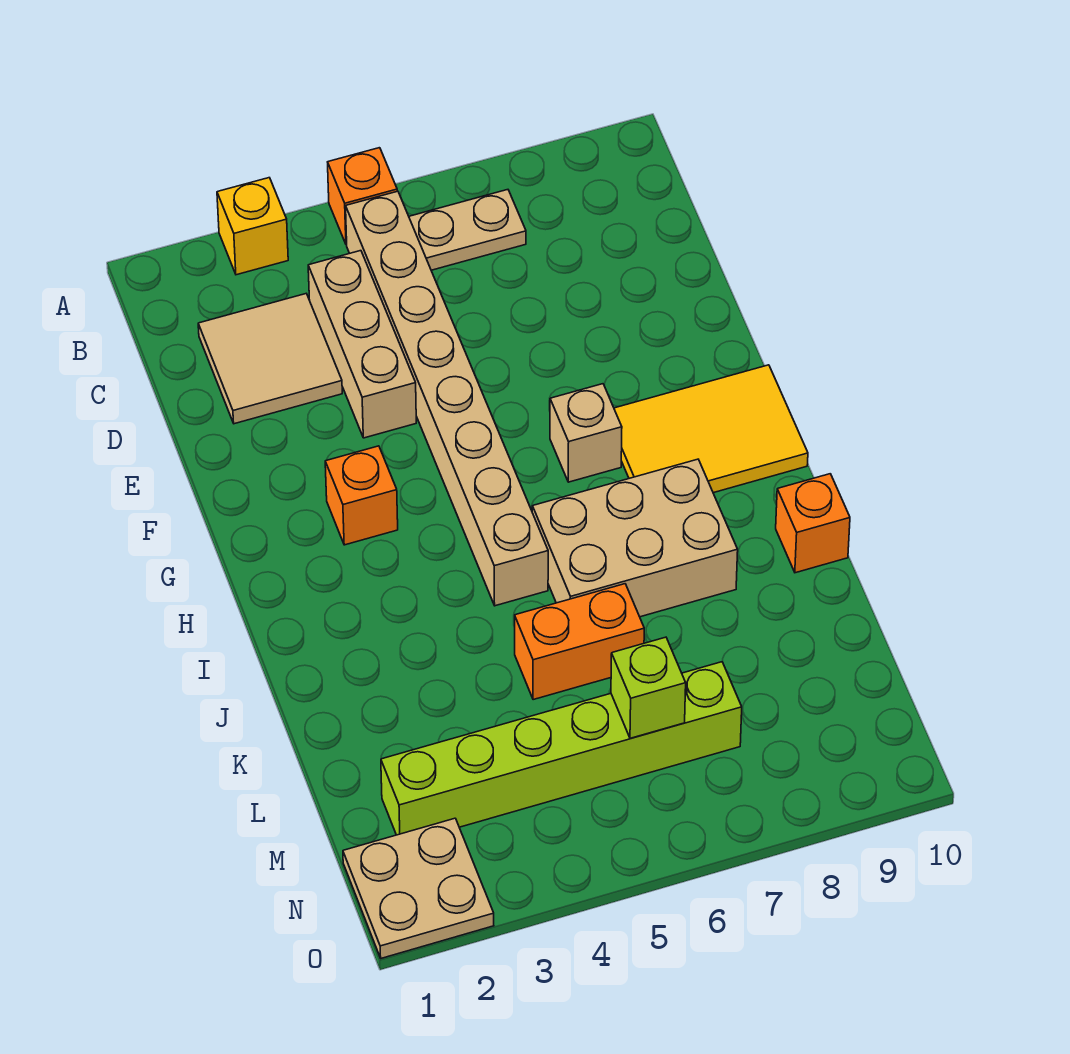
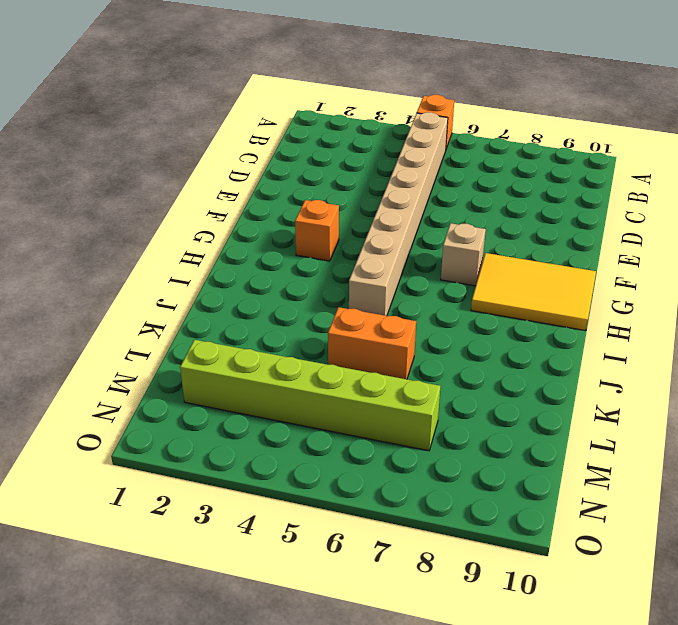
none -> yellow 1x1 brick [217,178,288,275]
none -> tan 1x2 plate [409,190,526,270]
none -> tan 2x2 tile [198,294,342,424]

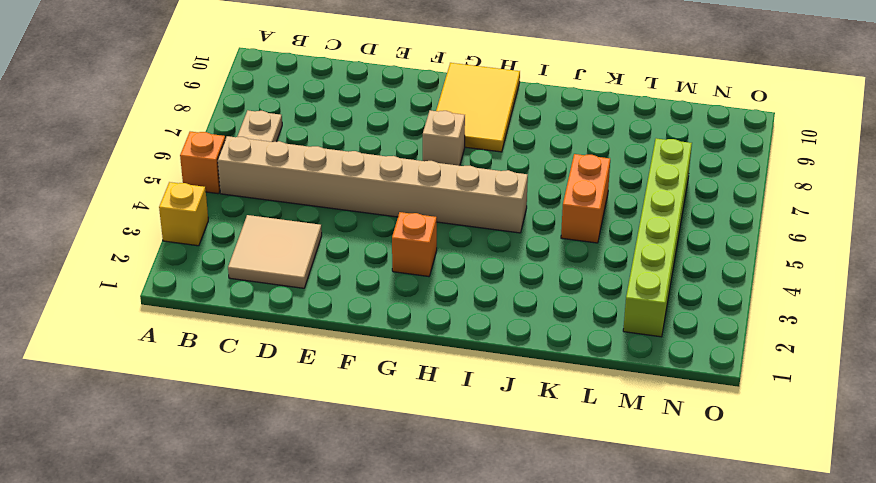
none -> tan 1x3 brick [308,251,416,438]
none -> tan 2x3 brick [532,459,738,617]
none -> orange 1x1 brick [776,474,850,573]

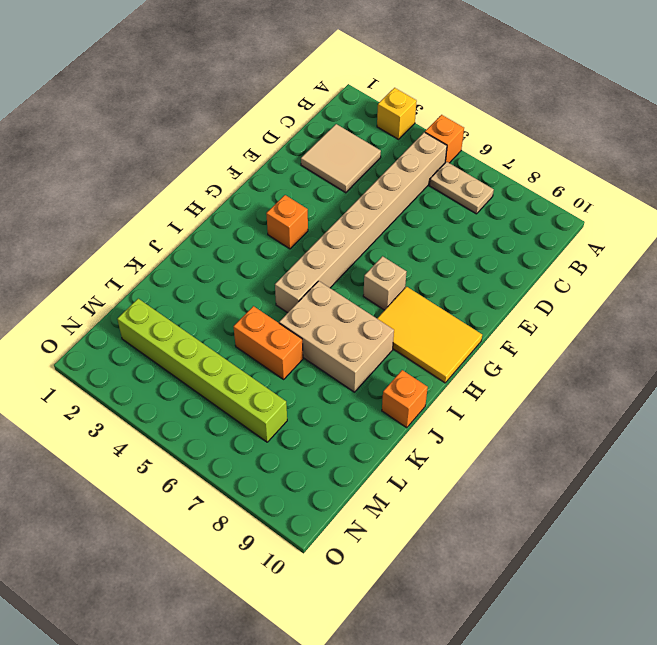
none -> tan 1x3 brick [308,251,416,438]
none -> tan 2x2 plate [343,818,494,958]
none -> lime 1x1 brick [611,637,686,738]

